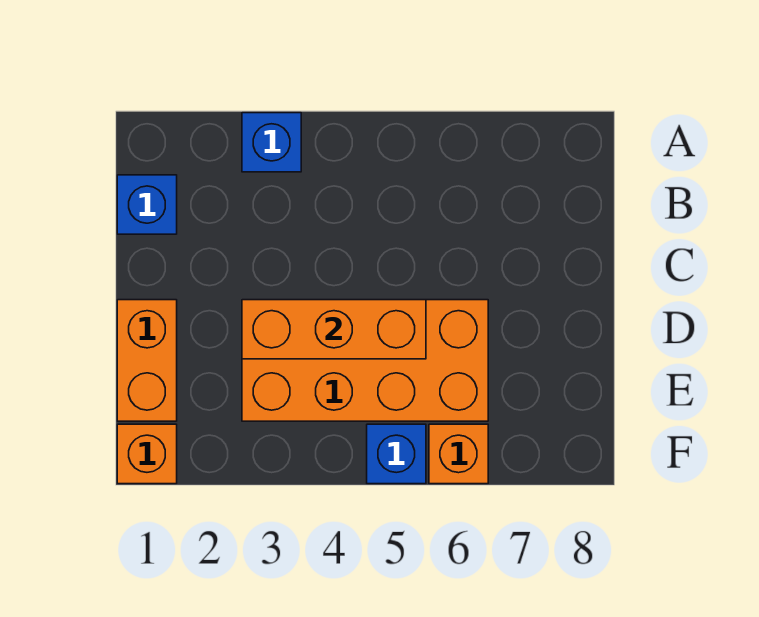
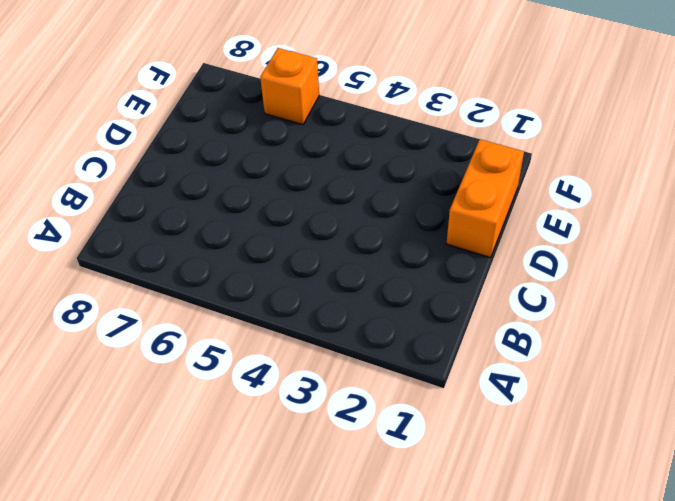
none -> blue 1x1 brick [242,113,301,172]
none -> blue 1x1 brick [117,175,177,234]

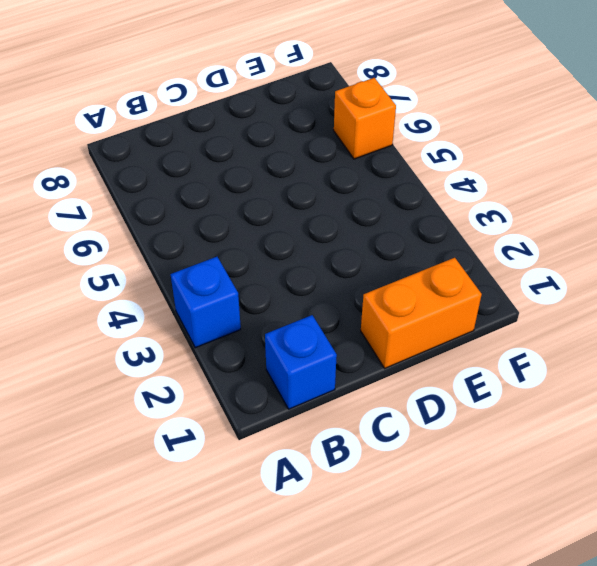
none -> orange 2x4 brick [242,300,488,421]
none -> orange 1x1 brick [117,424,177,484]

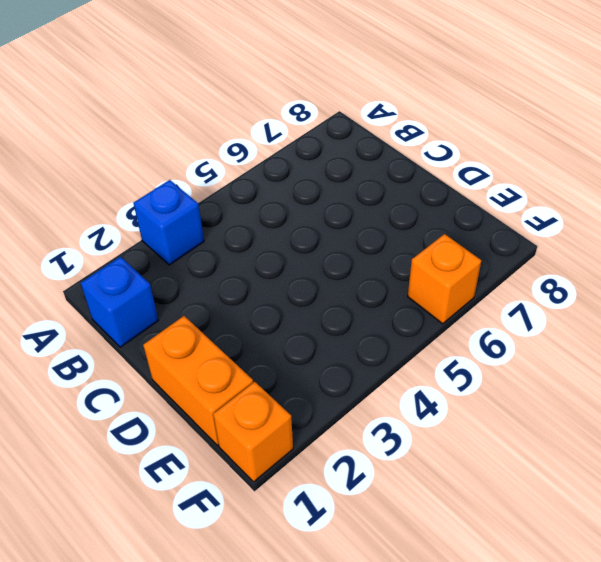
none -> orange 2x4 brick [242,300,488,421]
none -> blue 1x1 brick [367,424,426,484]

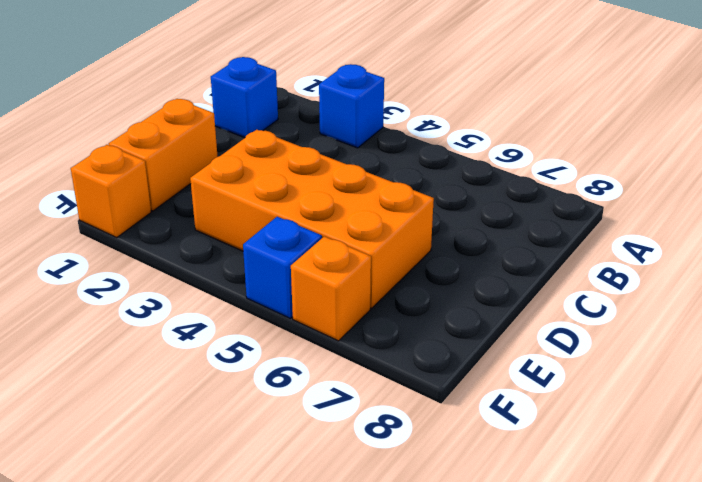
none -> orange 1x3 brick [242,300,426,359]

